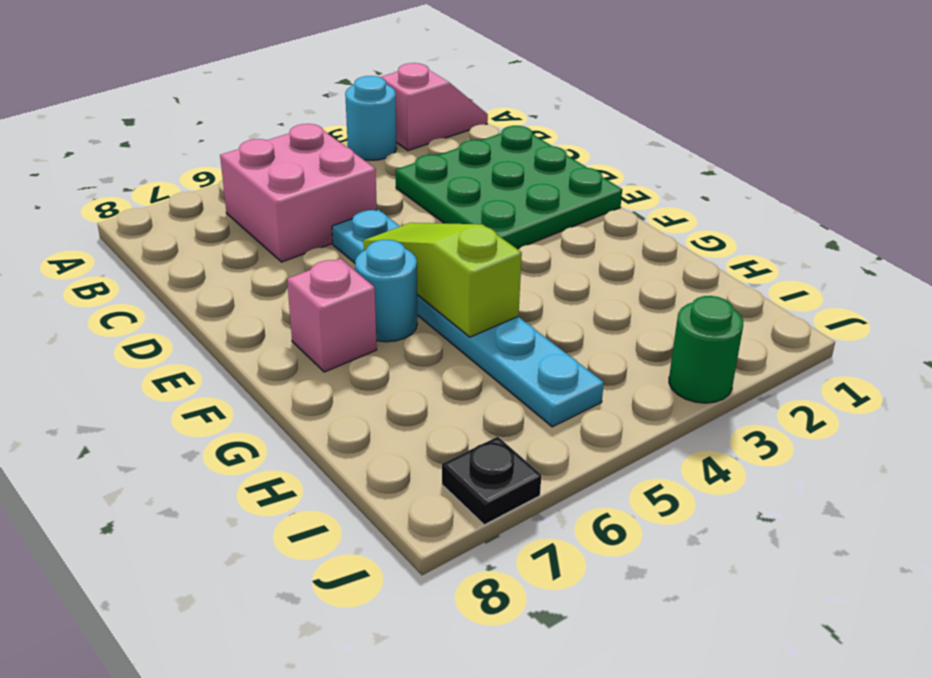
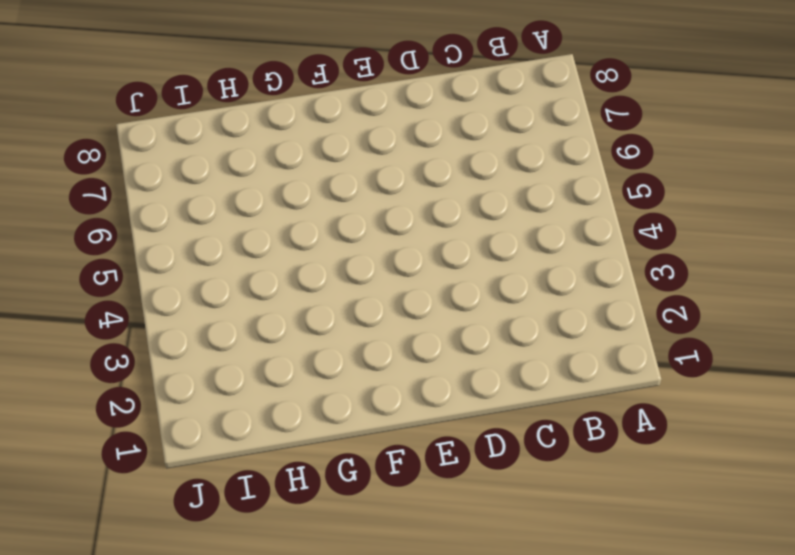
none -> pink 1x2 slope [380,63,488,151]
none -> cyan 1x1 round brick [345,76,397,160]

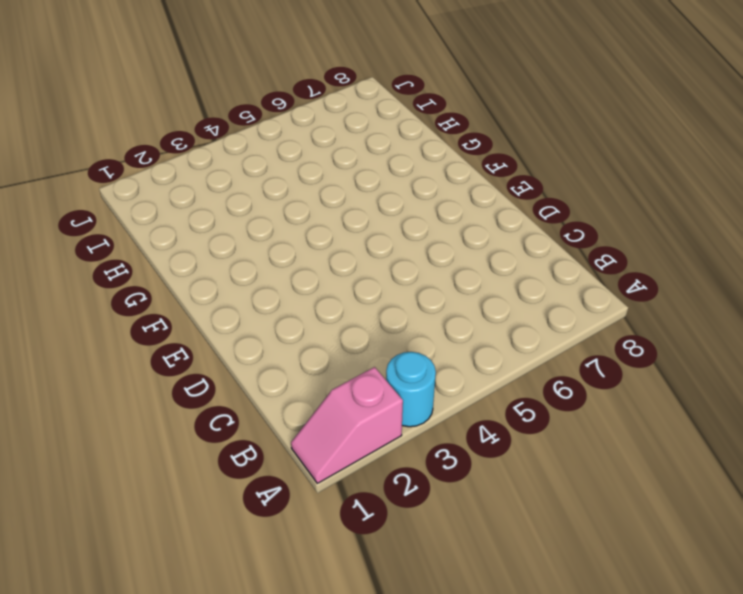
none -> pink 2x2 brick [220,124,377,262]
none -> green 3x3 plate [396,126,622,249]

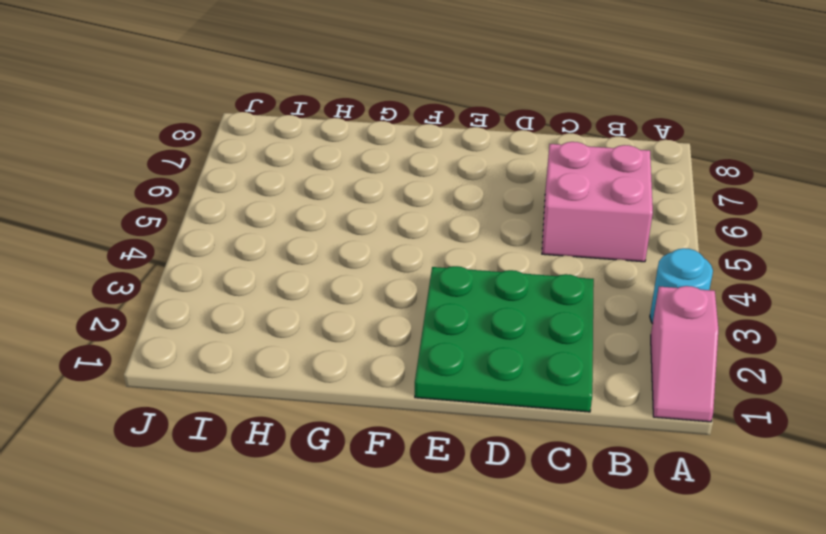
none -> cyan 1x6 plate [332,210,604,427]
none -> cyan 1x1 round brick [355,240,417,342]

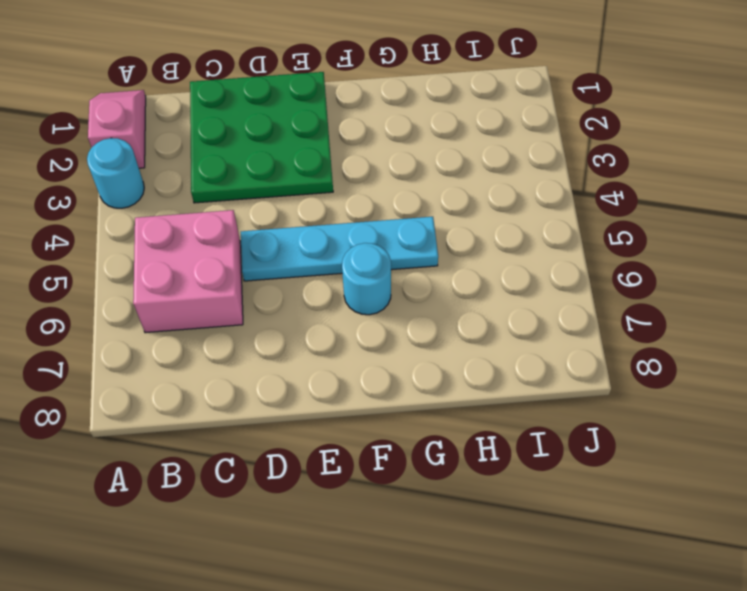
cyan 1x4 plate [241,217,438,281] -> cyan 1x6 plate [332,210,604,427]
none -> pink 1x1 brick [287,259,377,372]
none -> green 1x1 round brick [669,296,743,403]

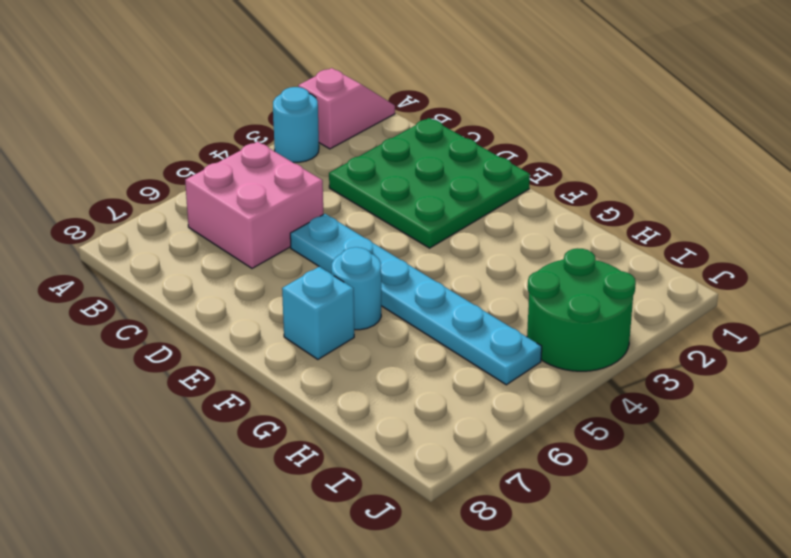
cyan 1x1 brick [282,267,354,359] -> pink 1x1 brick [287,259,377,372]
green 2x2 round brick [527,248,636,371] -> green 1x1 round brick [669,296,743,403]
none -> black 1x1 plate [442,436,541,525]
none -> lime 1x3 slope [363,223,522,337]

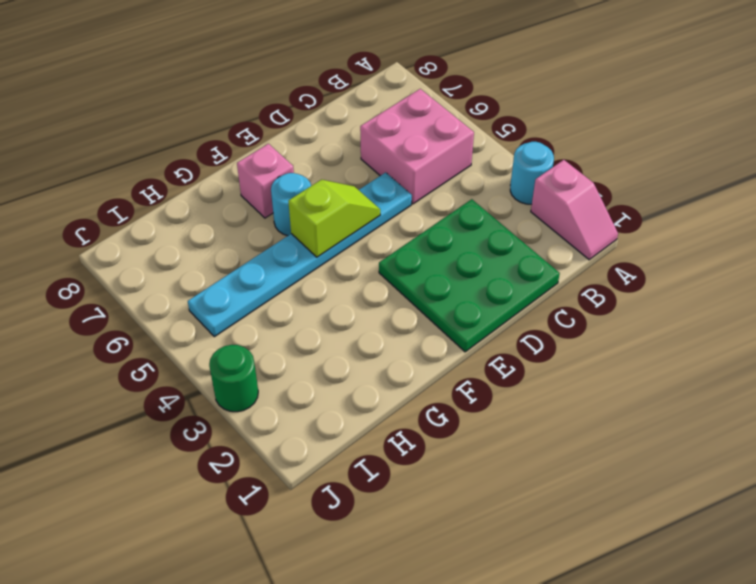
lime 1x2 slope [288,180,380,257] -> lime 1x3 slope [363,223,522,337]
none -> black 1x1 plate [442,436,541,525]

